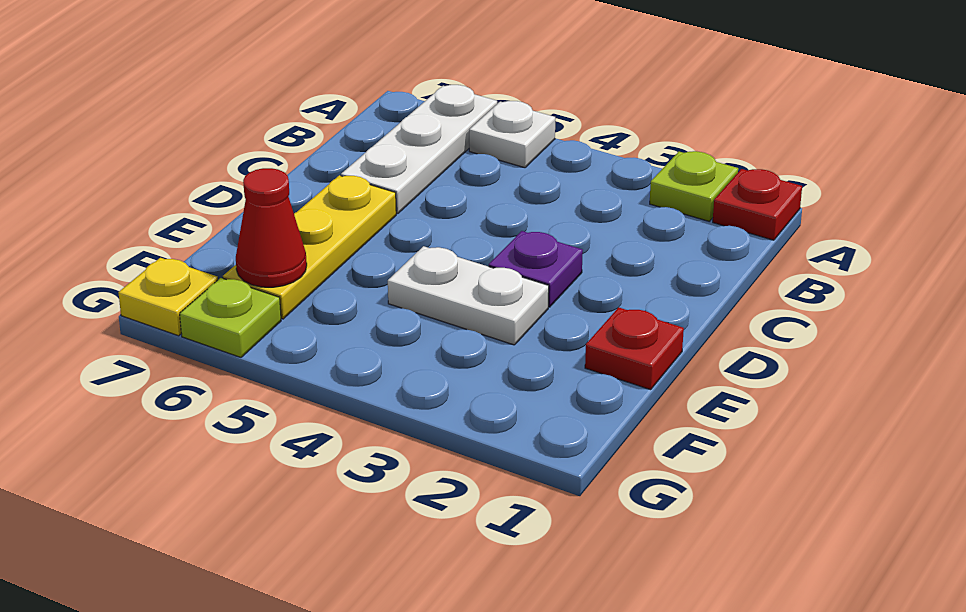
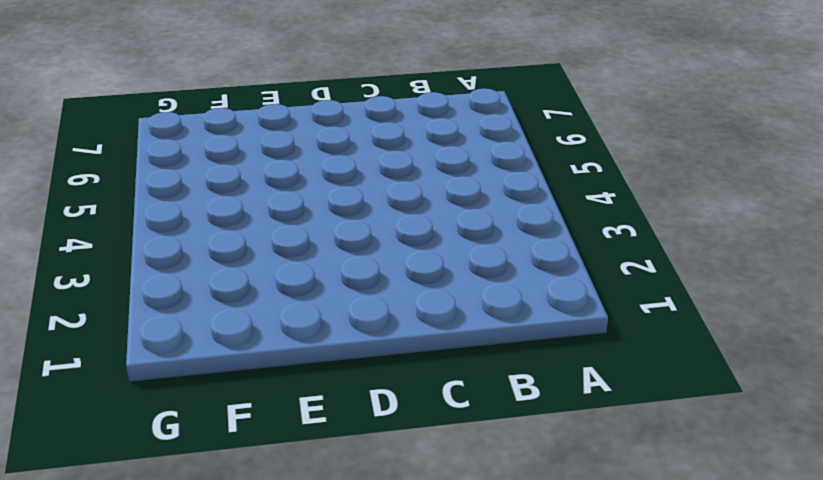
none -> red 1x1 plate [713,169,802,240]
none -> lime 1x1 plate [650,151,738,221]

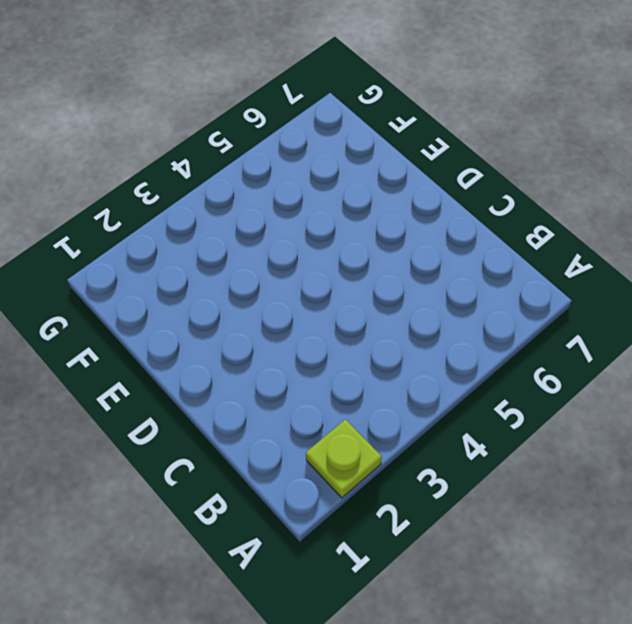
none -> red 1x1 plate [713,169,802,240]
none -> white 1x1 plate [469,101,555,168]

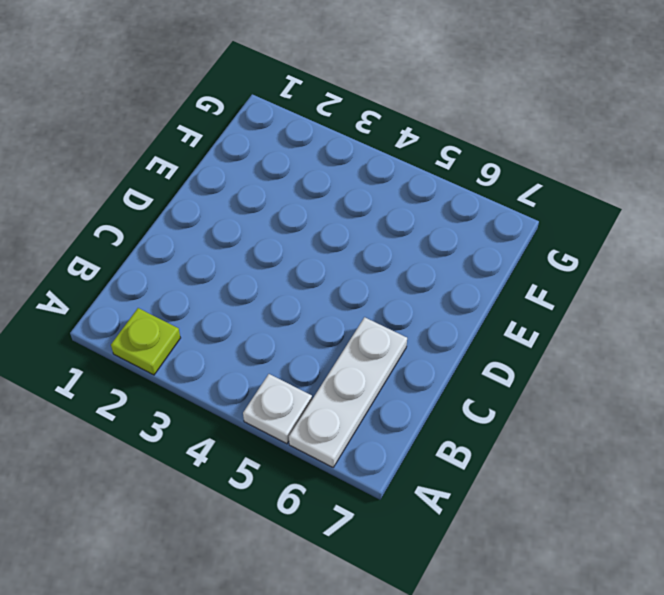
none -> red 1x1 plate [713,169,802,240]
none -> purple 1x1 plate [489,231,583,307]

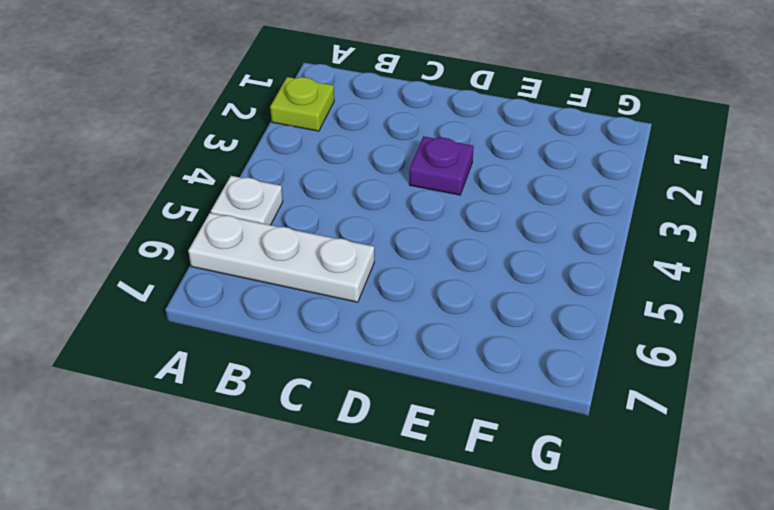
none -> red 1x1 plate [713,169,802,240]
none -> yellow 1x3 plate [223,175,396,319]

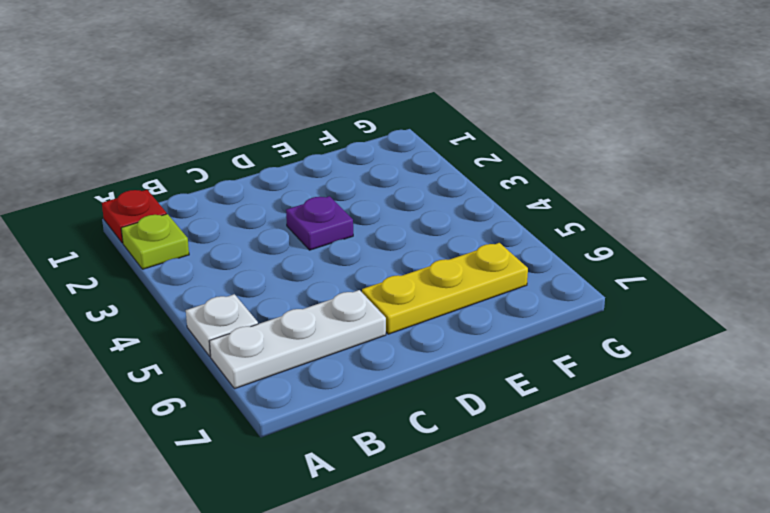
none -> red 1x1 plate [585,307,684,390]
none -> white 1x2 plate [388,246,549,345]

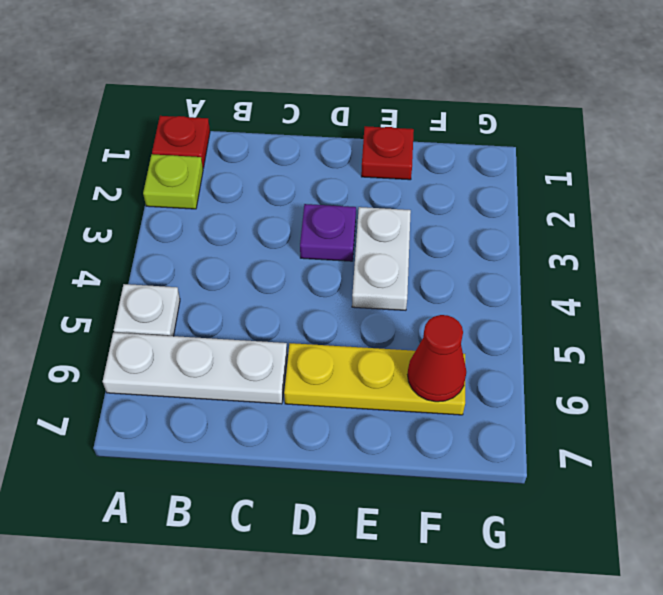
none -> lime 1x1 plate [180,278,281,357]
none -> yellow 1x1 plate [118,258,218,336]

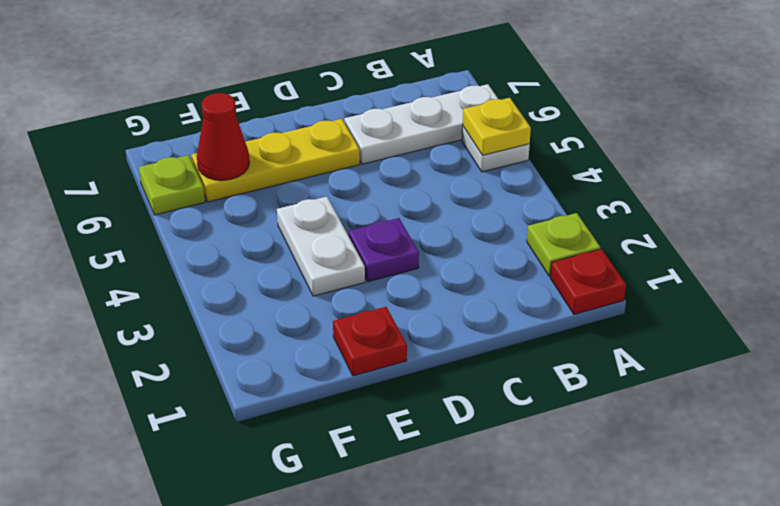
yellow 1x1 plate [463,98,531,155] -> yellow 1x1 plate moved to [118,258,218,336]

